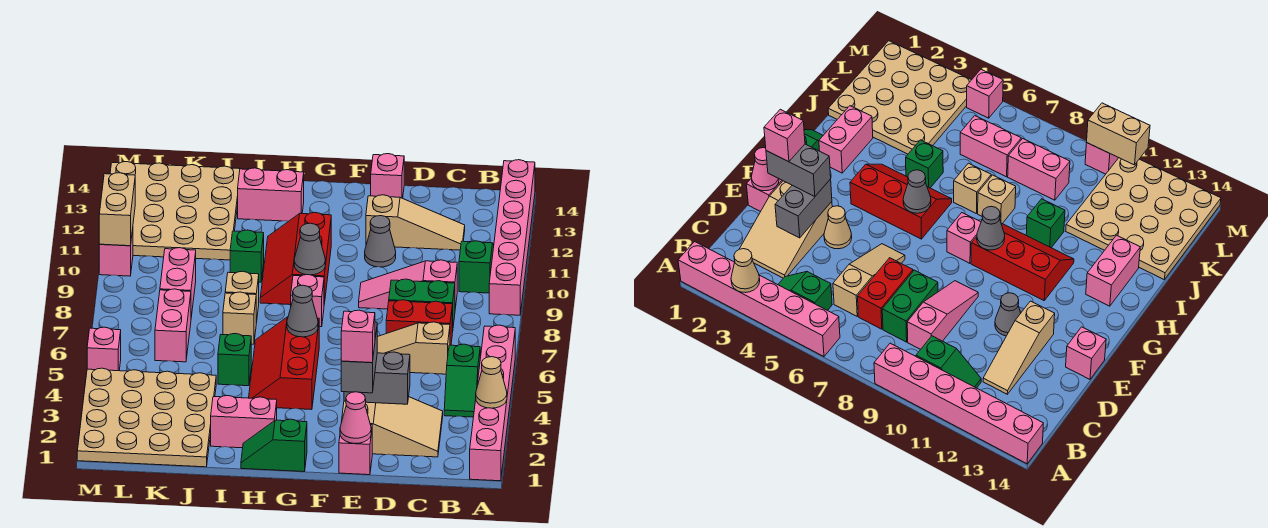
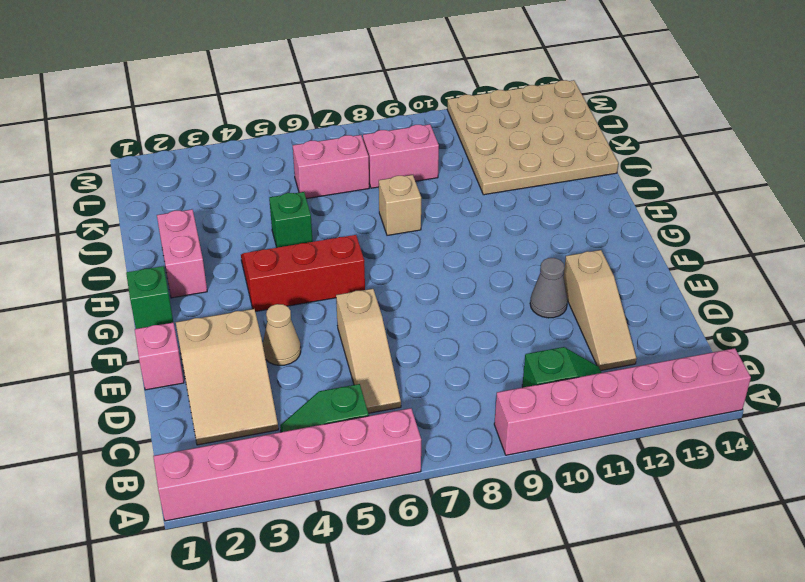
tan 1x3 slope [336,289,401,413] -> tan 1x3 slope turned to [377,322,450,374]
none -> red 1x2 brick [386,300,452,345]
none -> green 1x2 brick [389,279,455,333]
none -> pink 1x3 slope [359,260,457,309]
none -> pink 1x1 brick [371,154,404,198]

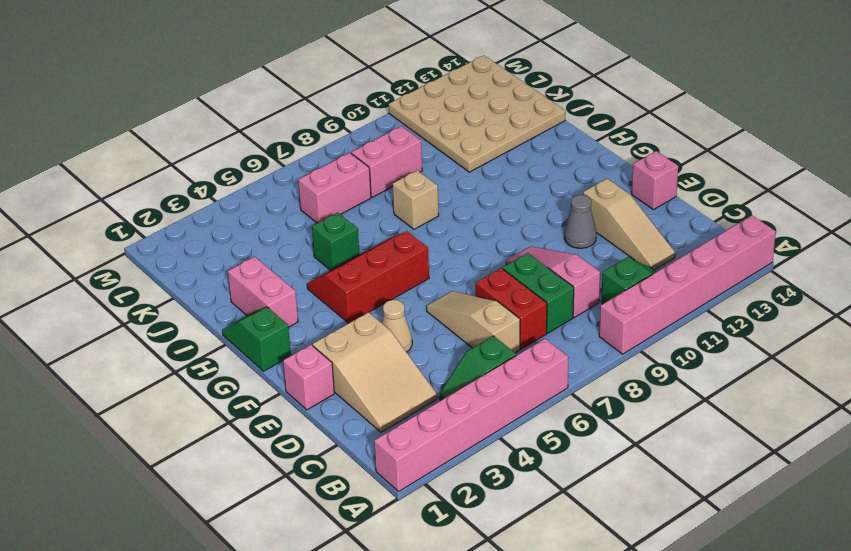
none -> pink 1x1 brick [291,275,324,327]
none -> red 2x3 slope [260,213,331,305]
none -> pink 1x2 brick [238,168,304,221]
none -> tan 1x1 brick [223,292,256,344]

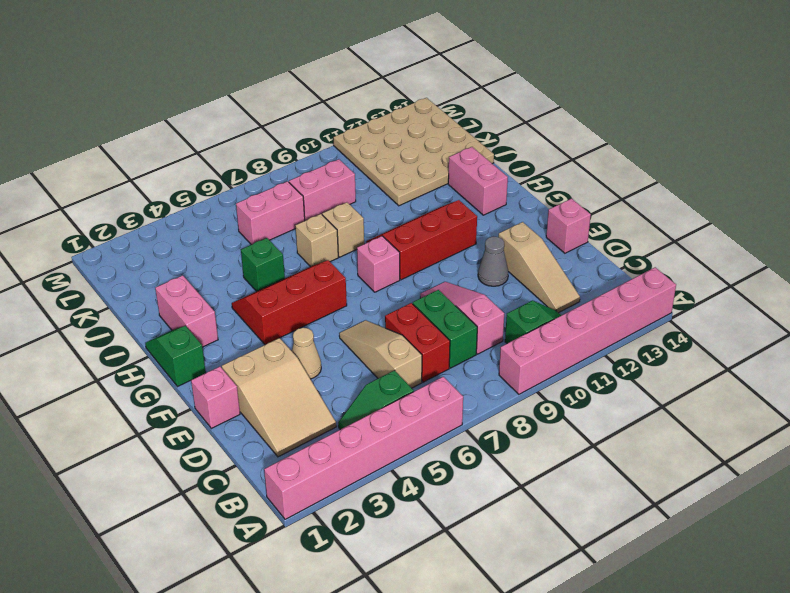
none -> green 1x1 brick [230,230,264,282]
none -> tan 4x4 plate [77,368,216,467]
none -> pink 1x1 brick [87,327,121,371]
none -> pink 1x1 brick [99,229,133,276]

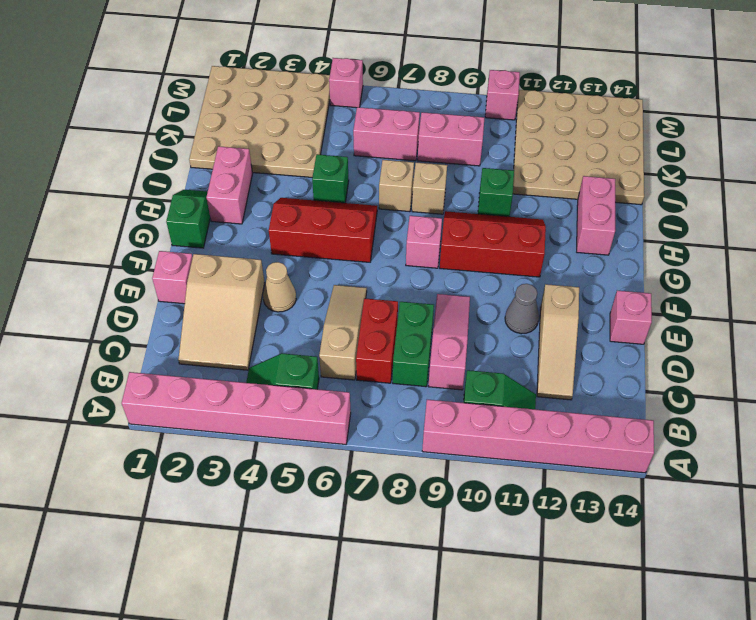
none -> tan 1x1 cone [476,357,507,408]
none -> grey 1x2 brick [344,352,410,404]
none -> pink 1x1 cone [340,392,371,443]
none -> grey 1x1 cone [287,285,318,337]

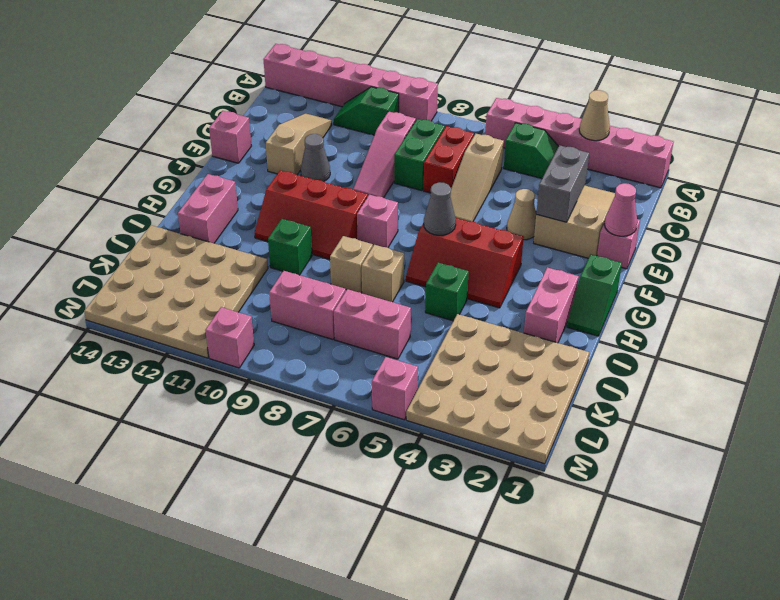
none -> grey 1x1 cone [294,223,325,275]
none -> tan 1x2 brick [99,173,135,246]
none -> grey 1x2 brick [341,322,377,393]
none -> pink 1x1 brick [341,310,375,363]

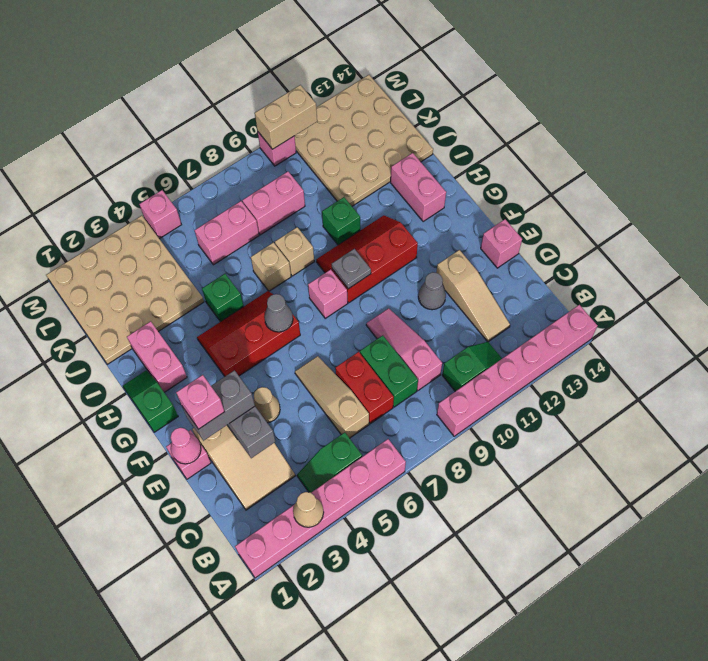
grey 1x1 plate [332,249,371,289] -> grey 1x1 cone [294,223,325,275]

